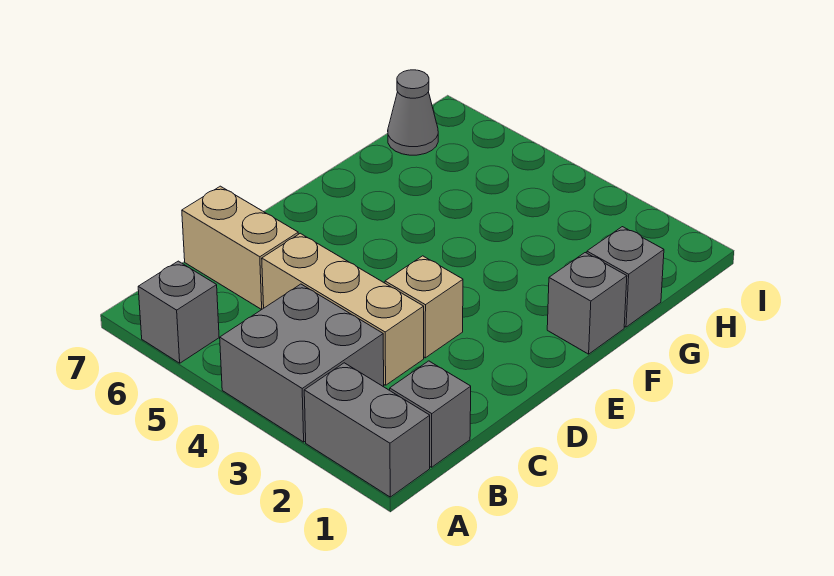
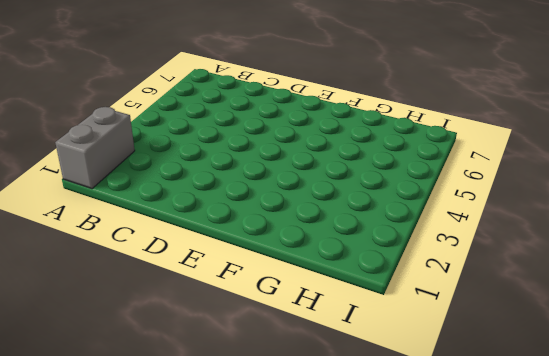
none -> grey 2x2 brick [220,284,384,442]
none -> grey 1x1 brick [138,261,219,363]

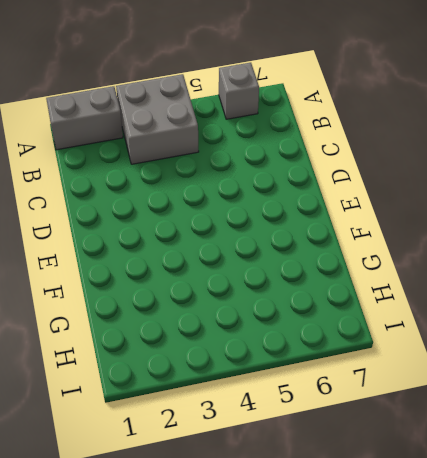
none -> grey 1x1 brick [390,361,471,467]
none -> tan 1x3 brick [262,233,424,385]

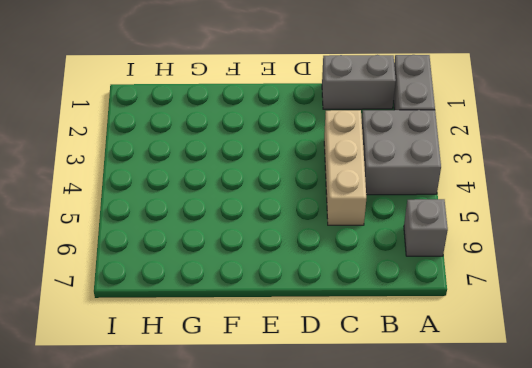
grey 1x2 brick [322,55,396,109] -> grey 1x1 brick [390,361,471,467]
none -> tan 1x2 brick [182,186,298,310]
none -> tan 1x1 brick [385,256,463,358]

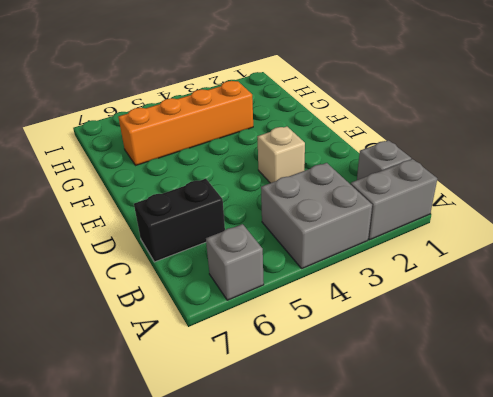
black 1x2 brick [134,179,225,262] -> tan 1x2 brick [182,186,298,310]
orange 1x4 brick [118,81,253,165] -> none
none -> tan 1x3 brick [262,233,424,385]
none -> grey 1x1 brick [547,253,627,354]

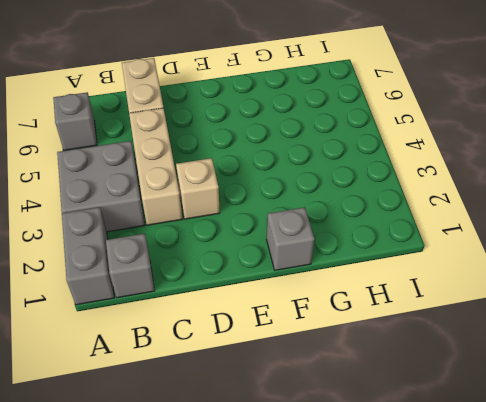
none -> grey 1x1 brick [587,227,664,327]
none -> grey 1x1 cone [388,70,438,155]

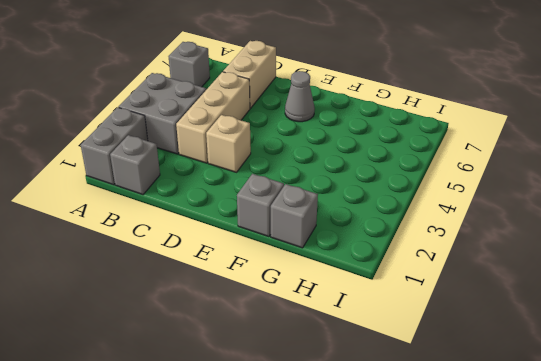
grey 1x1 cone [285,71,315,122] -> grey 1x1 cone moved to [388,70,438,155]

